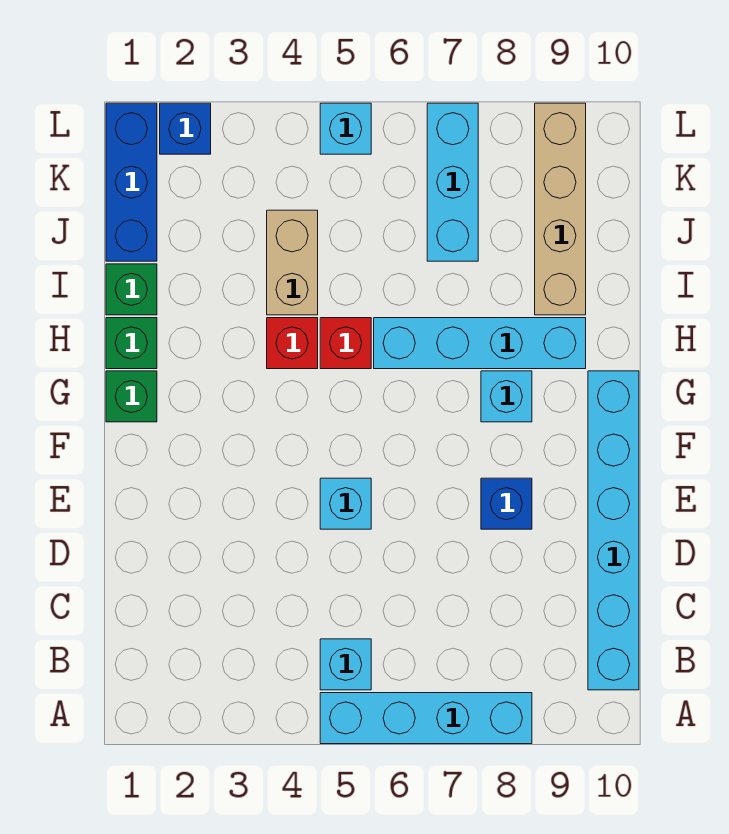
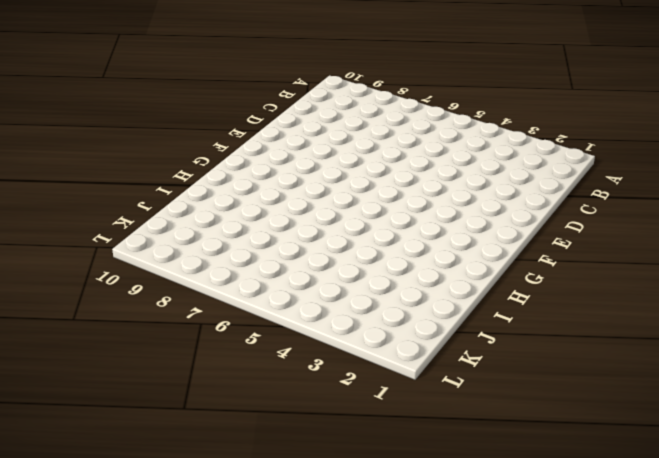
none -> cyan 1x4 brick [320,693,532,744]
none -> cyan 1x1 brick [320,639,371,690]
none -> cyan 1x6 brick [588,371,639,690]

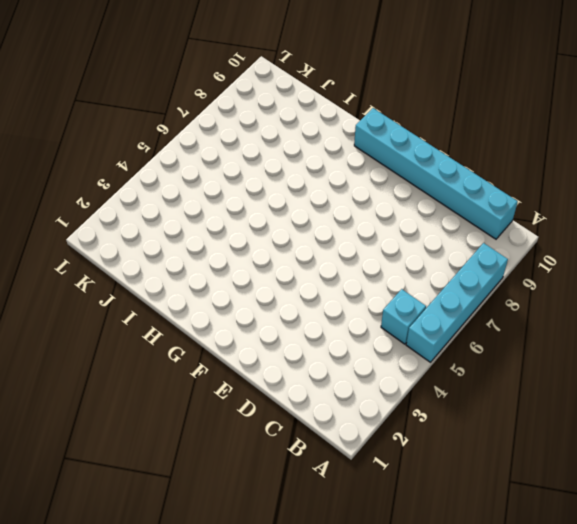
none -> cyan 1x1 brick [320,478,371,529]
none -> blue 1x1 brick [481,478,532,529]
none -> green 1x1 brick [106,371,157,422]

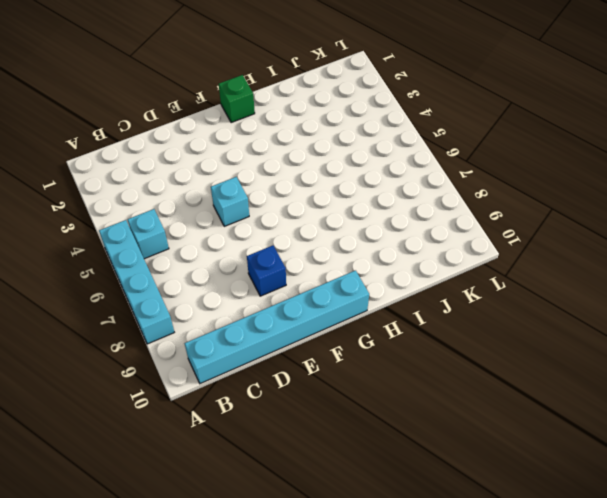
none -> cyan 1x1 brick [481,371,532,422]
none -> green 1x1 brick [106,318,157,369]
none -> red 1x1 brick [267,318,318,369]

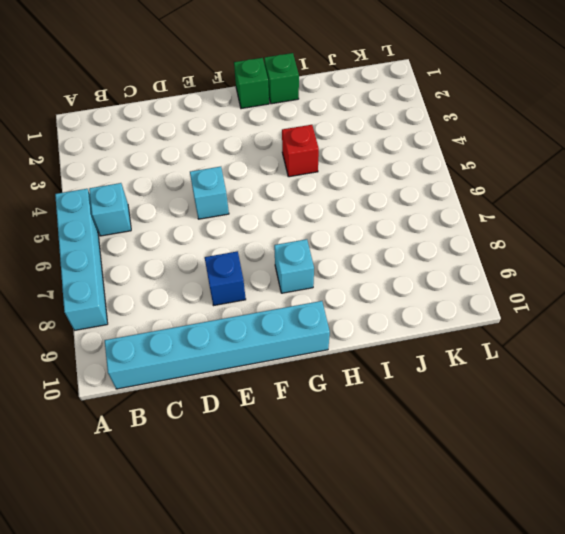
none -> red 1x1 brick [320,318,371,369]
none -> cyan 1x4 brick [374,318,586,369]
none -> green 1x1 brick [106,264,157,315]

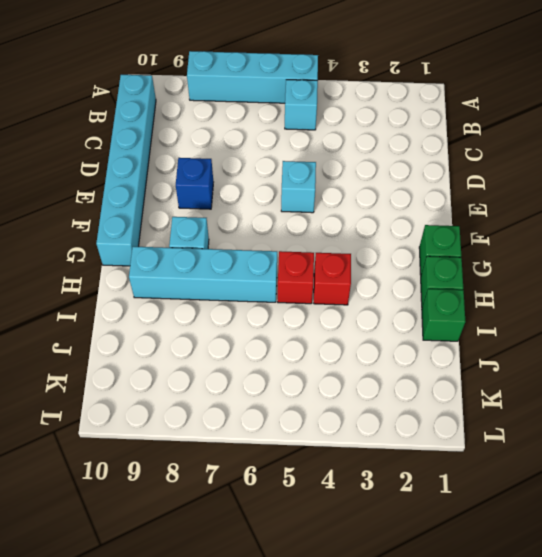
none -> tan 1x2 brick [267,210,318,315]
none -> tan 1x4 brick [535,103,586,315]
none -> blue 1x3 brick [106,103,157,261]

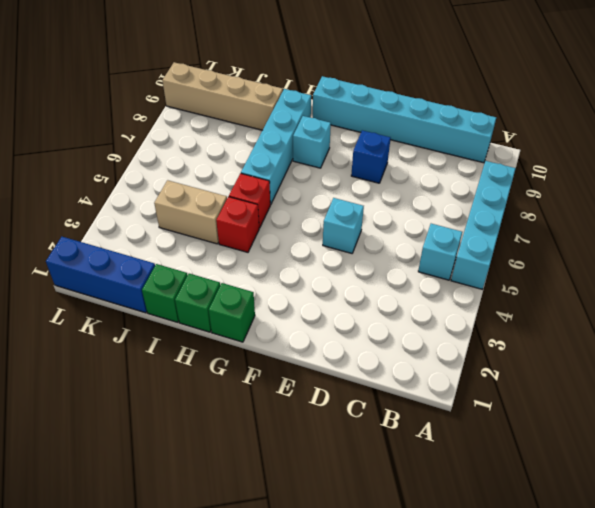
none -> cyan 1x3 brick [427,103,478,261]
none -> blue 1x1 brick [160,103,211,154]
none -> cyan 1x1 brick [320,103,371,154]

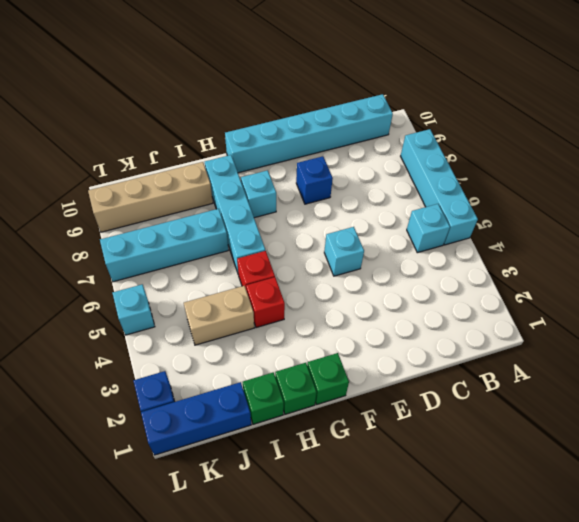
cyan 1x4 brick [100,209,229,282] -> cyan 1x3 brick [427,103,478,261]

